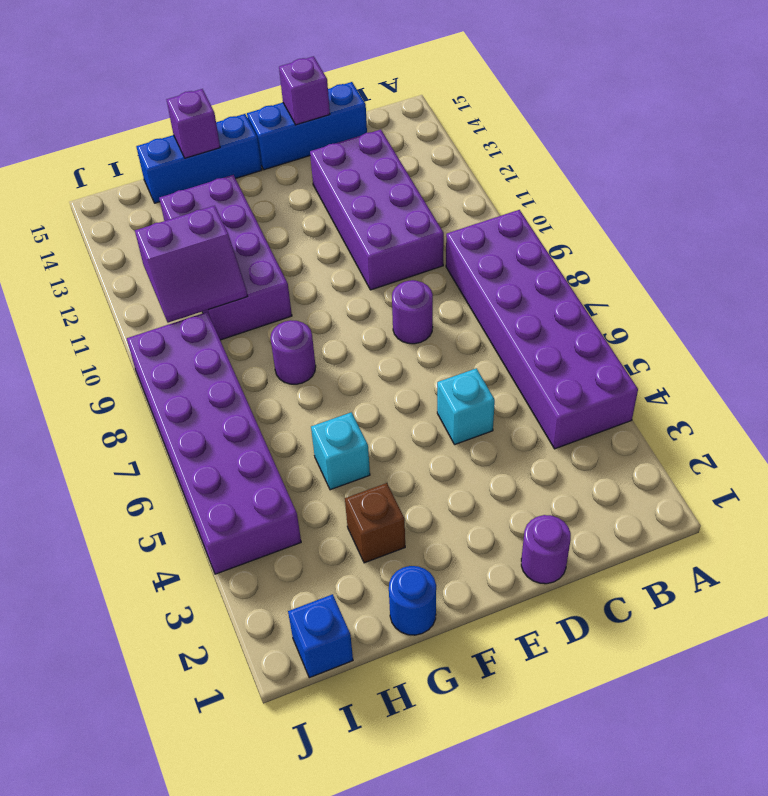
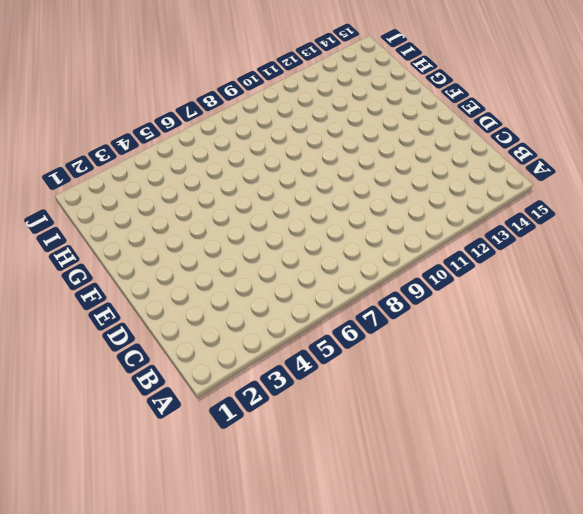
none -> purple 2x6 brick [446,210,638,449]
none -> purple 2x4 brick [310,130,444,290]
none -> blue 1x3 brick [247,82,367,170]

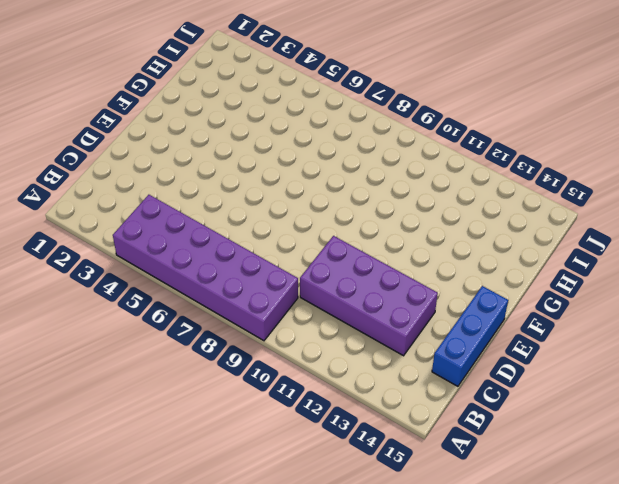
none -> purple 1x1 round brick [521,515,571,584]
none -> cyan 1x1 brick [437,368,495,445]
none -> purple 1x1 round brick [392,280,433,344]

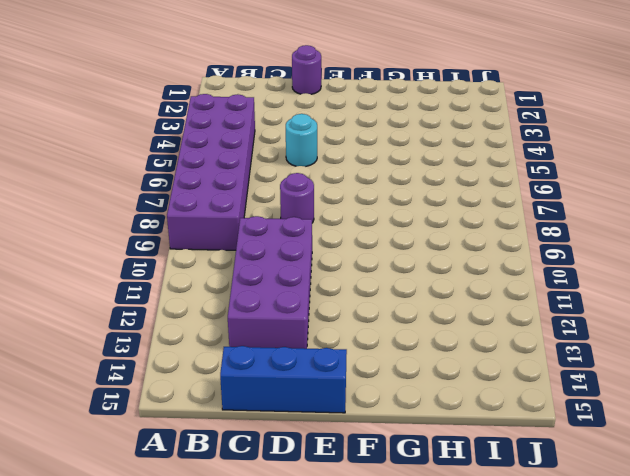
cyan 1x1 round brick [286,114,317,167] -> cyan 1x1 brick [437,368,495,445]
none -> blue 1x3 brick [136,114,262,203]
none -> blue 1x1 round brick [389,566,436,635]
none -> brown 1x1 brick [345,483,405,563]

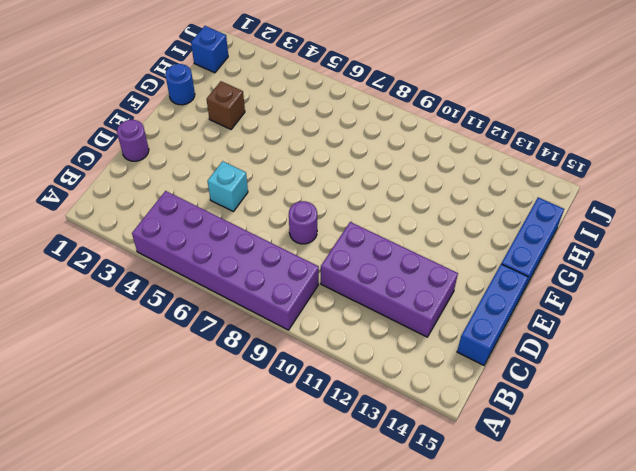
none -> cyan 1x1 brick [311,412,370,490]
none -> purple 1x1 round brick [270,321,316,384]
none -> purple 2x4 brick [159,175,292,340]

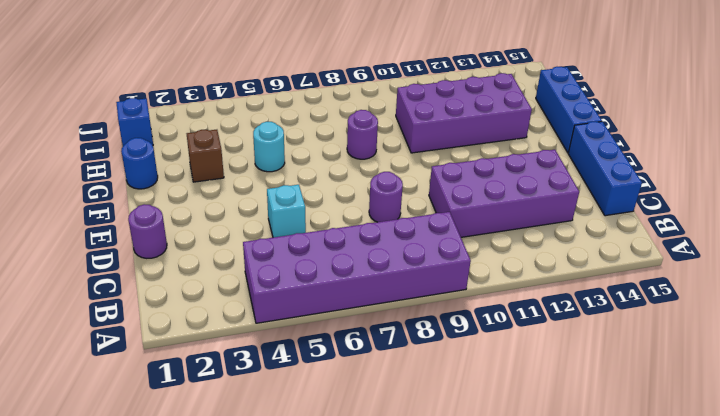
cyan 1x1 round brick [253,122,285,172] -> cyan 1x1 brick [311,412,370,490]
none -> purple 2x6 brick [127,312,301,574]
none -> purple 1x1 brick [279,56,330,125]
none -> purple 1x1 brick [167,89,220,158]

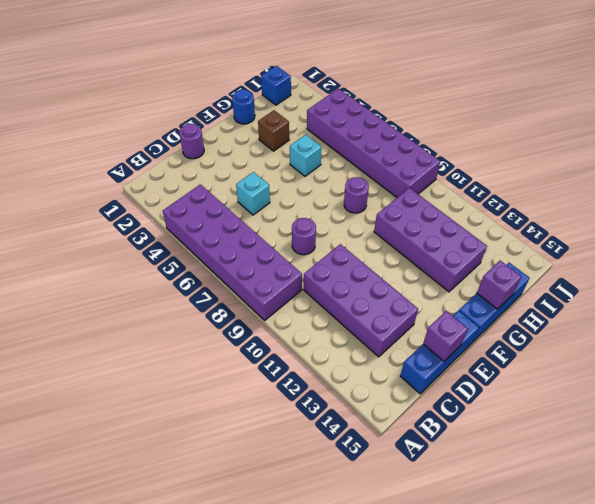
none -> purple 2x2 slope [135,206,247,323]

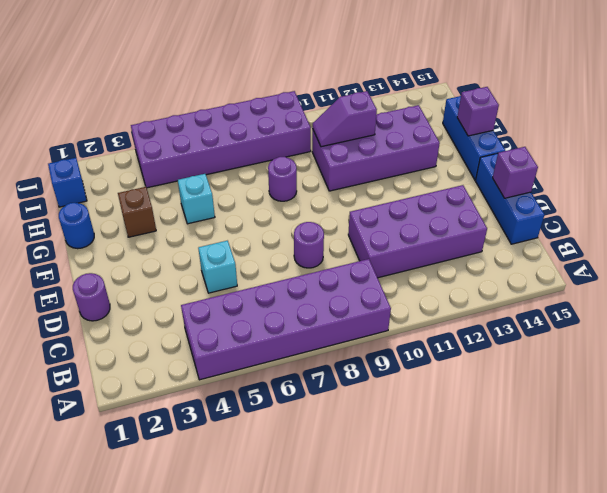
purple 1x2 slope [313,91,377,147] -> purple 2x2 slope [135,206,247,323]

